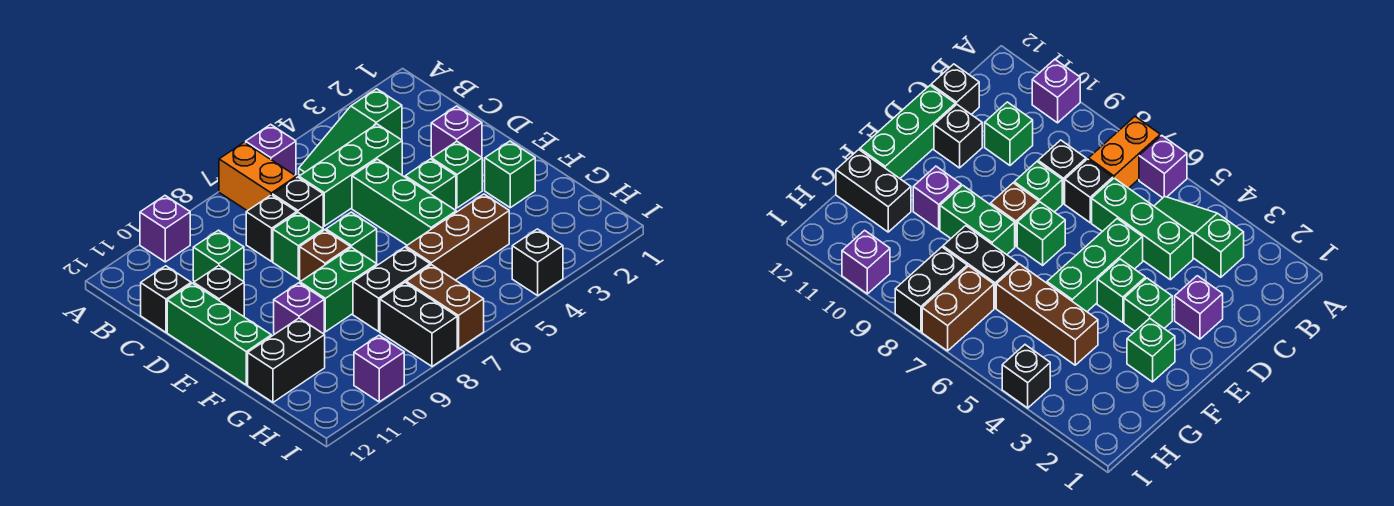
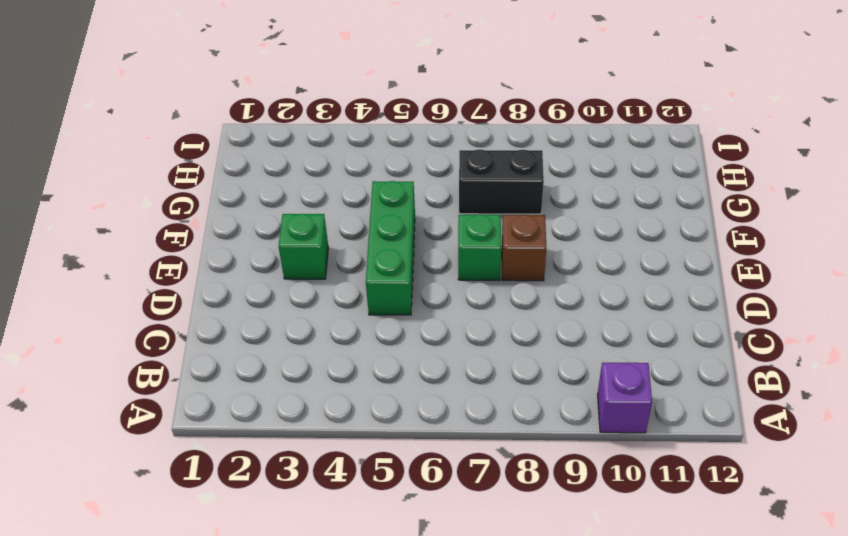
none -> purple 1x1 brick [246,124,296,175]
none -> orange 1x2 brick [219,142,296,211]
none -> green 1x3 slope [299,89,402,175]

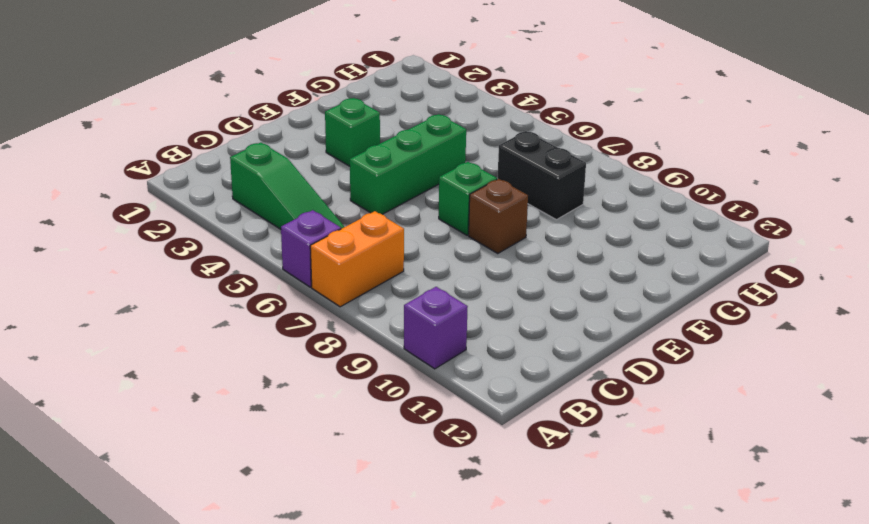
none -> green 1x3 brick [299,124,402,226]
none -> black 1x1 brick [273,177,323,228]
none -> black 1x1 brick [246,195,297,261]

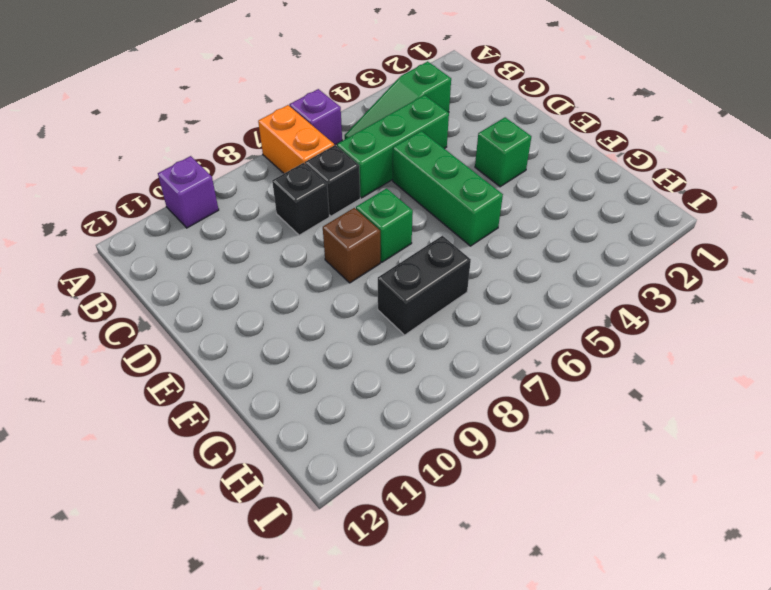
none -> green 1x1 brick [193,230,244,281]
none -> black 1x1 brick [141,266,191,332]
none -> purple 1x1 brick [431,106,482,157]

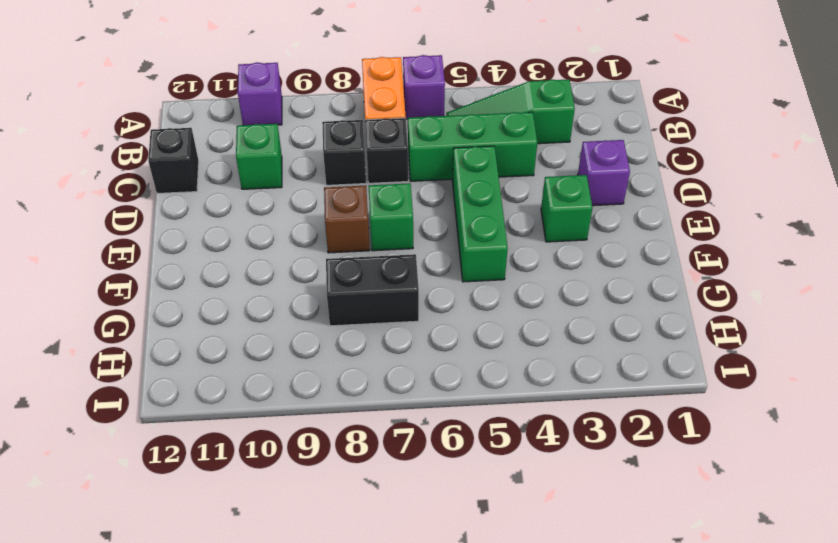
none -> green 1x1 brick [273,213,324,279]
none -> black 1x1 brick [194,266,244,316]
none -> green 1x3 brick [167,283,271,385]

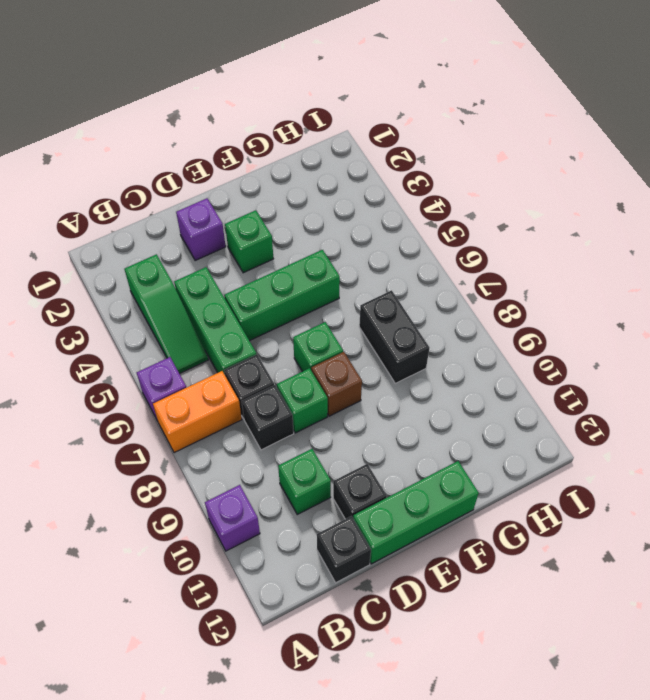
none -> green 1x1 brick [405,159,456,210]
none -> green 1x1 brick [485,141,535,208]
none -> green 1x2 brick [300,247,377,332]

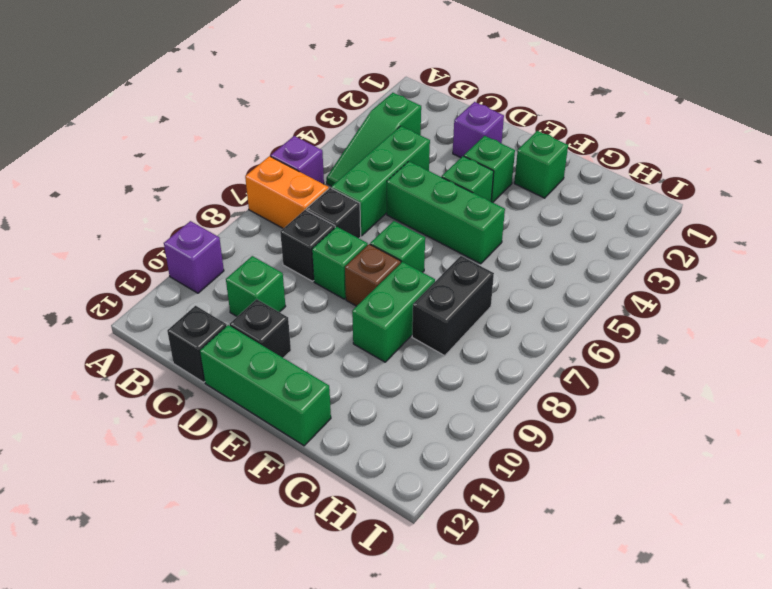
none -> purple 1x1 brick [274,283,324,334]
none -> brown 1x3 brick [406,194,509,280]
none -> black 1x2 brick [248,318,325,402]

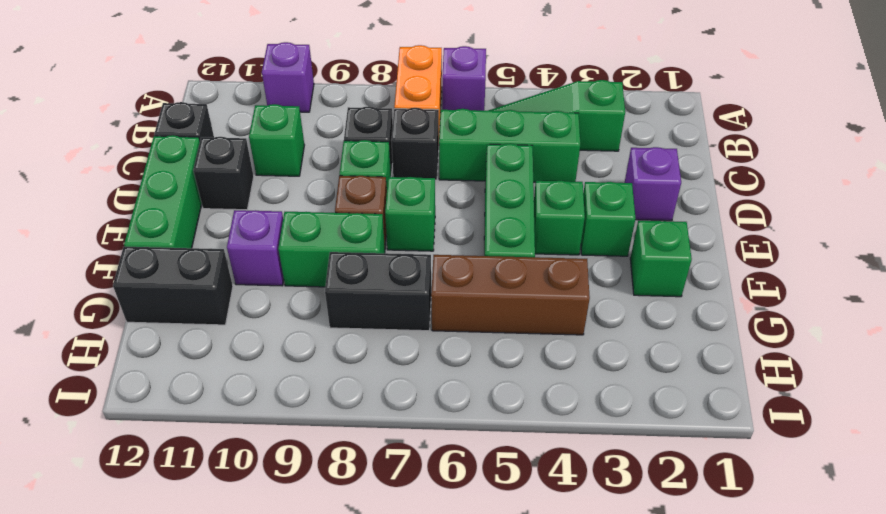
none -> brown 1x2 brick [406,265,484,349]
none -> black 1x2 brick [380,283,457,366]
none -> black 1x1 brick [512,229,563,295]

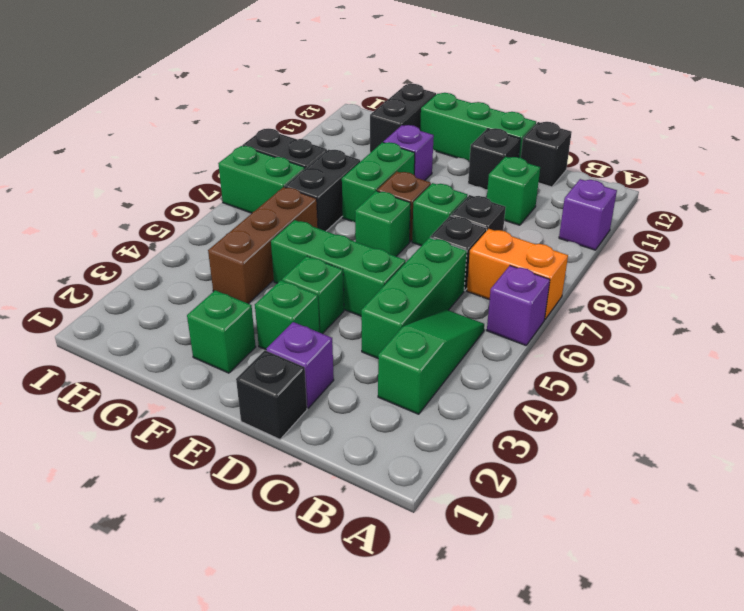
black 1x1 brick [236,350,307,439] -> black 1x1 brick moved to [512,229,563,295]
green 1x2 brick [218,146,305,213] -> brown 1x2 brick [406,265,484,349]
none -> purple 1x1 brick [354,336,404,402]

